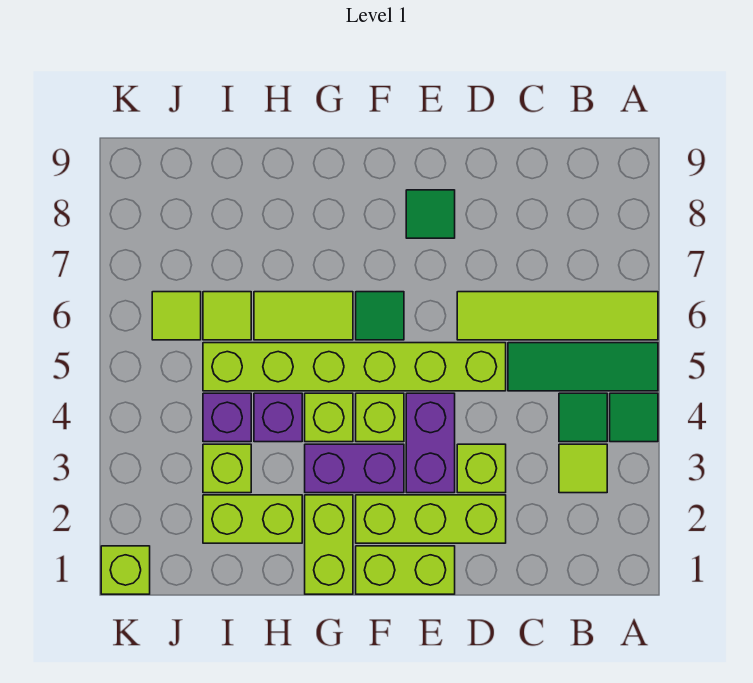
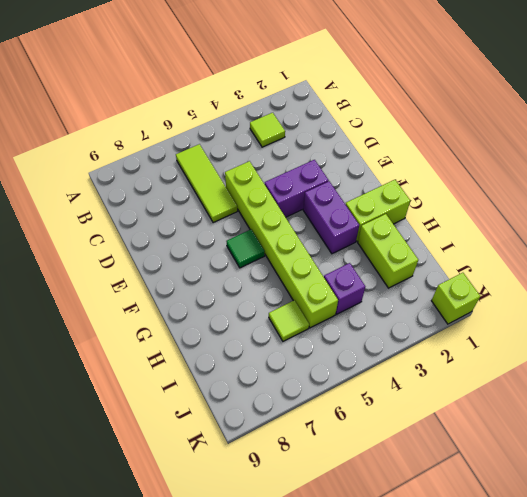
lime 1x3 tile [176,144,237,223] -> lime 1x4 tile [457,292,658,340]
none -> green 1x1 tile [610,393,658,442]
none -> green 1x3 tile [508,343,658,391]
none -> green 1x1 tile [559,393,607,442]

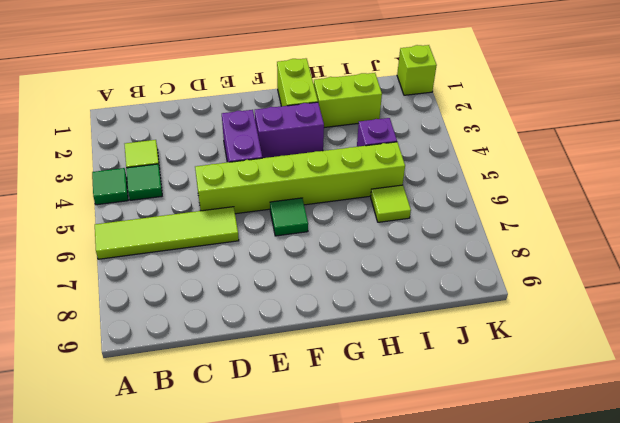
none -> green 1x3 tile [508,343,658,391]
none -> lime 1x3 brick [356,495,506,543]
none -> lime 1x1 brick [457,444,506,493]

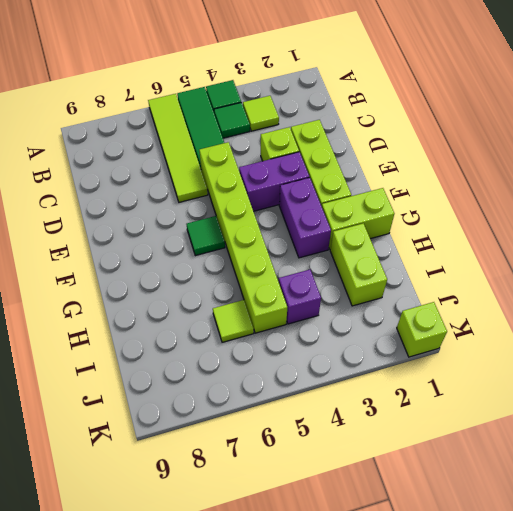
none -> lime 1x2 brick [356,546,455,594]
none -> green 1x1 tile [406,190,455,238]
none -> lime 1x1 brick [356,393,404,442]

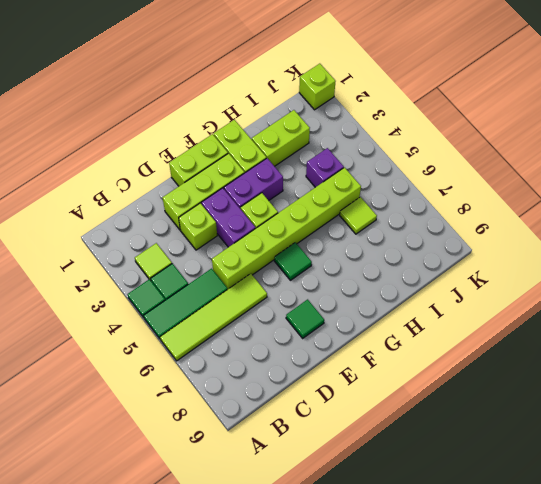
none -> lime 1x1 brick [305,393,353,442]
none -> lime 1x2 tile [254,292,353,340]
none -> purple 1x1 brick [254,393,302,442]

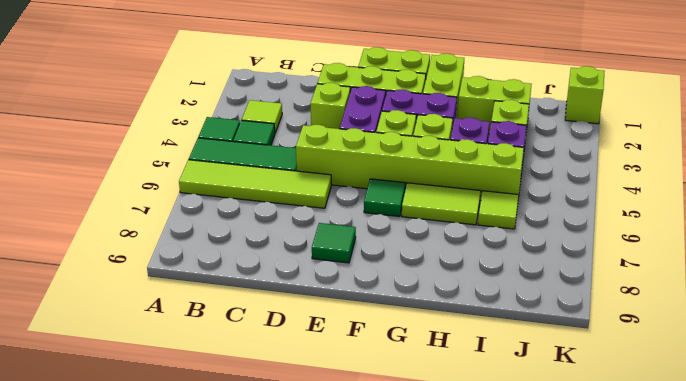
none -> lime 1x1 tile [152,292,201,340]

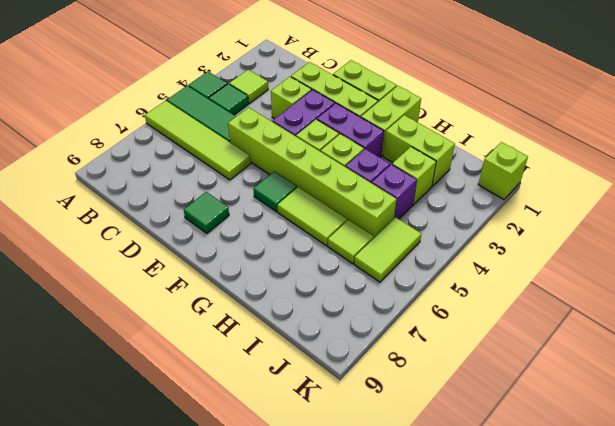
lime 1x2 tile [354,217,421,282] -> lime 1x1 tile [152,292,201,340]

